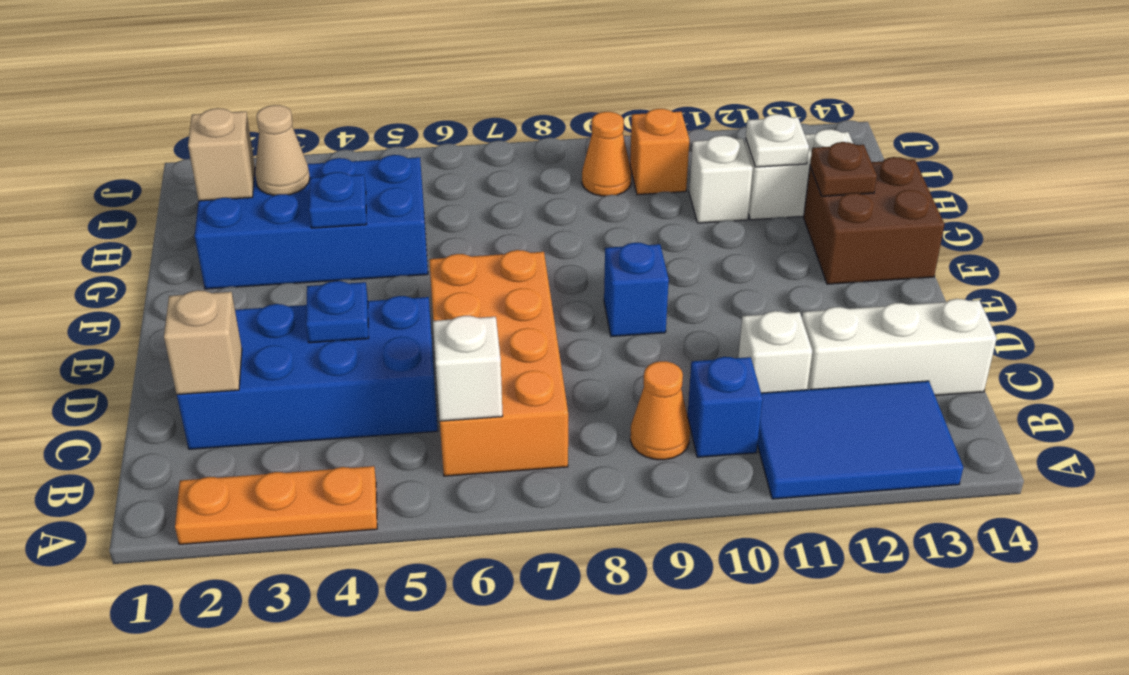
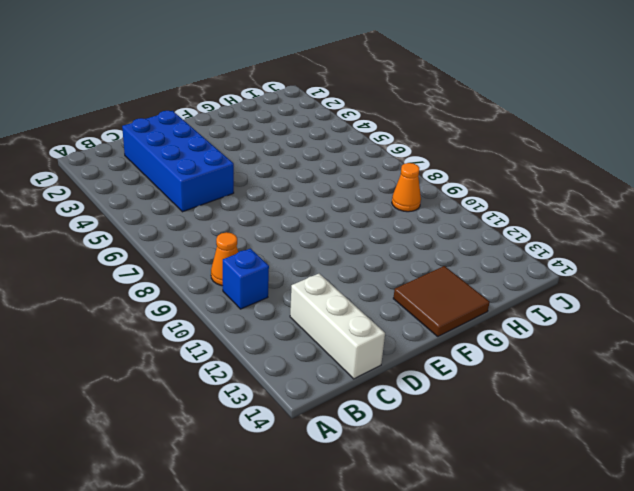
brown 2x2 tile [393,266,490,336] -> brown 2x2 brick [804,157,944,284]
none -> orange 1x3 plate [175,466,377,544]
none -> blue 2x3 tile [757,381,963,499]
none -> orange 2x4 brick [429,250,568,476]

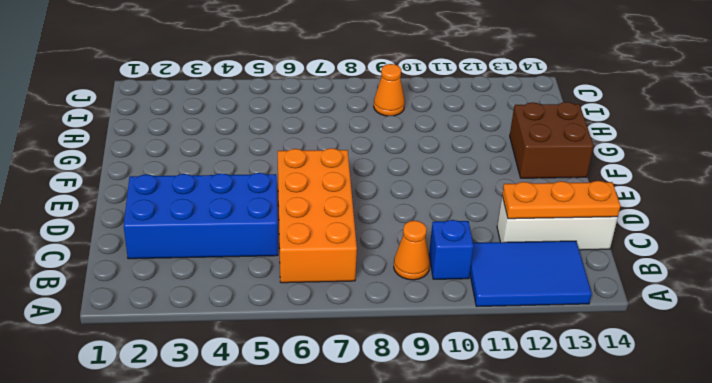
orange 1x3 plate [502,181,621,219] -> orange 1x3 plate moved to [175,466,377,544]
none -> white 1x1 brick [738,311,812,393]
none -> blue 1x1 brick [604,243,669,336]
none -> blue 2x4 brick [195,155,428,289]

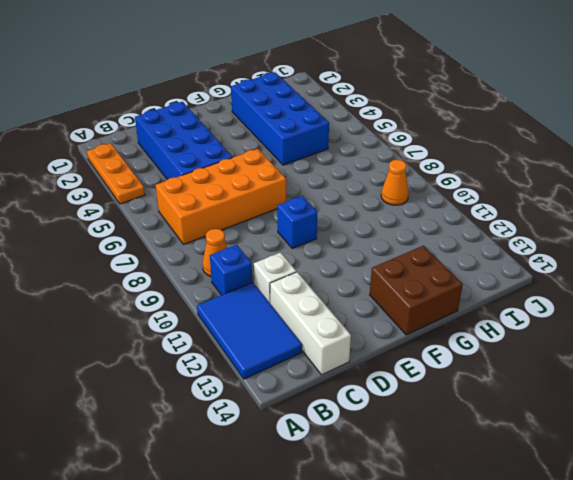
none -> white 1x1 brick [689,136,753,223]
none -> white 1x2 brick [745,129,853,220]
none -> orange 1x1 brick [630,109,689,195]

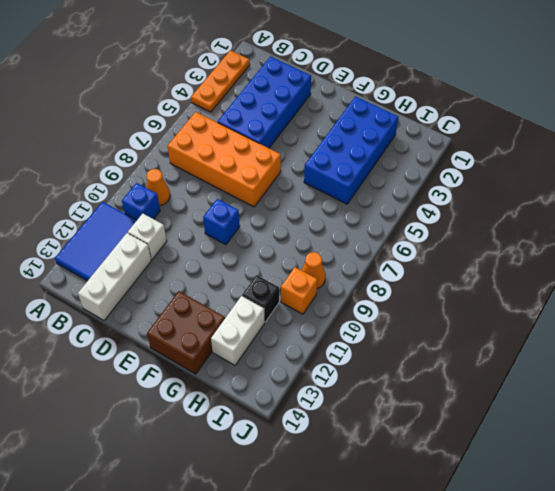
black 1x1 brick [242,275,279,322] -> white 1x1 brick [689,136,753,223]
none -> white 1x1 brick [433,316,503,421]
none -> tan 1x1 brick [164,290,242,395]
none -> blue 1x1 plate [306,281,369,343]

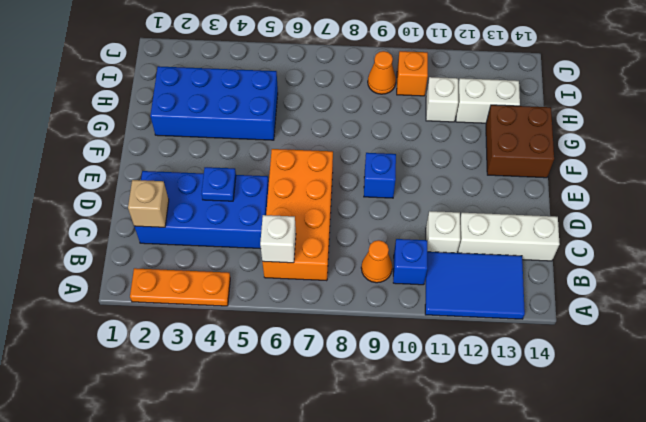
none -> blue 1x1 plate [309,172,366,228]
none -> brown 1x1 plate [810,142,877,196]
none -> tan 1x1 brick [188,108,255,201]

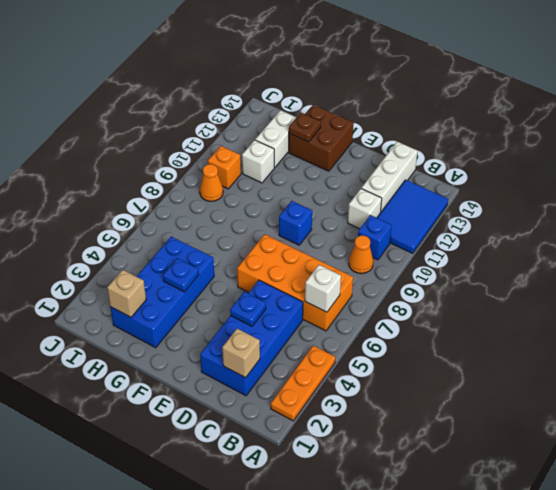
none -> tan 1x1 cone [255,105,310,195]
none -> white 1x1 plate [746,114,809,167]

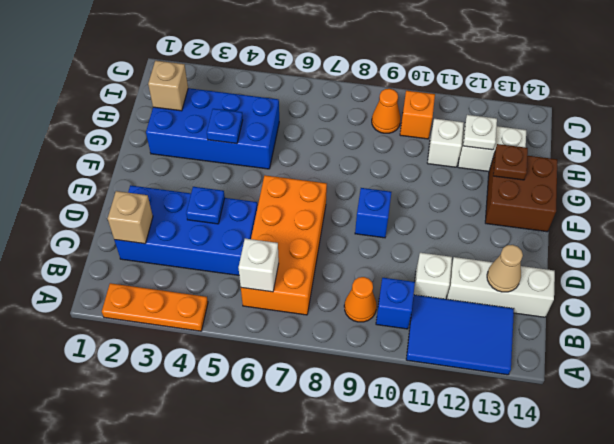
tan 1x1 cone [487,245,523,292] -> tan 1x1 cone moved to [255,105,310,195]

